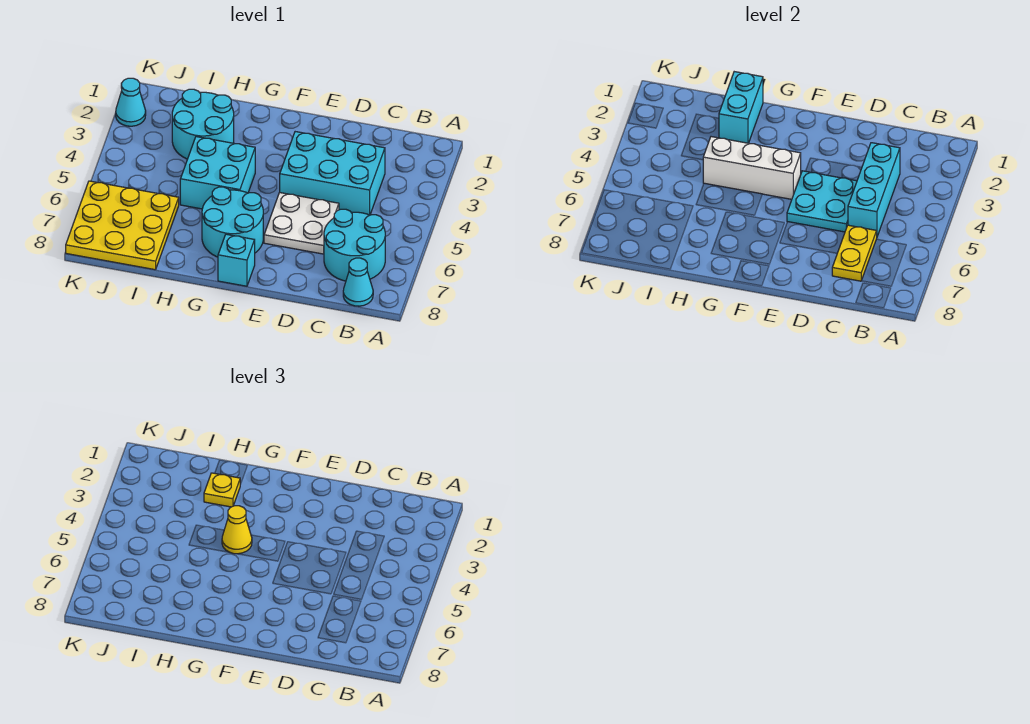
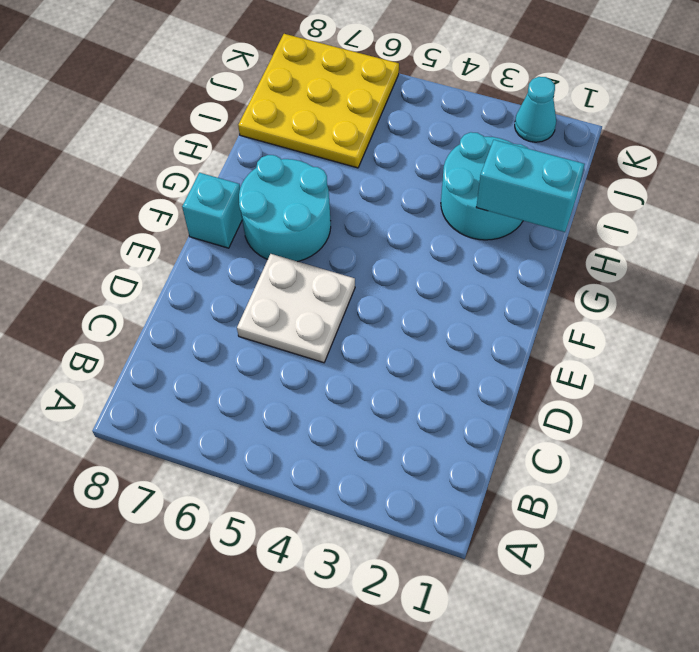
none -> cyan 2x2 round brick [324,209,385,281]
none -> cyan 1x1 cone [343,258,373,306]
none -> cyan 2x3 brick [280,132,385,215]

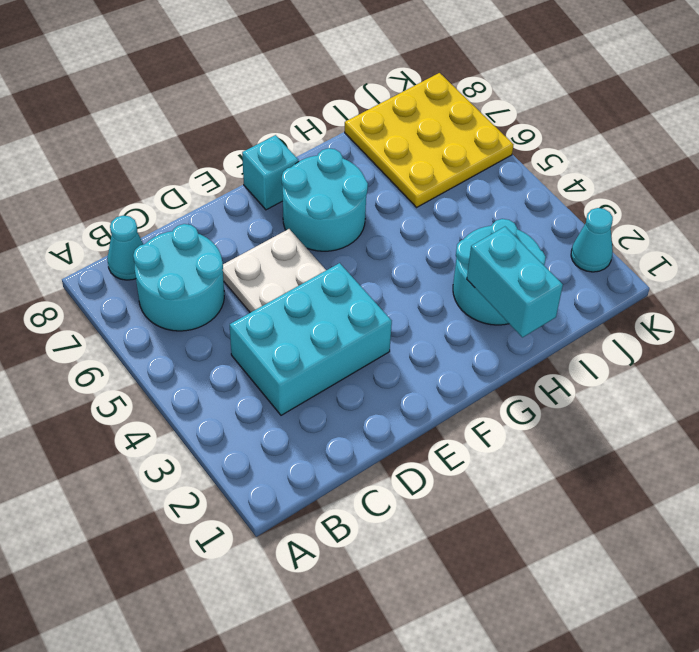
none -> cyan 2x2 brick [180,137,255,209]
none -> cyan 1x3 brick [848,143,900,236]
none -> yellow 1x2 plate [832,225,877,281]

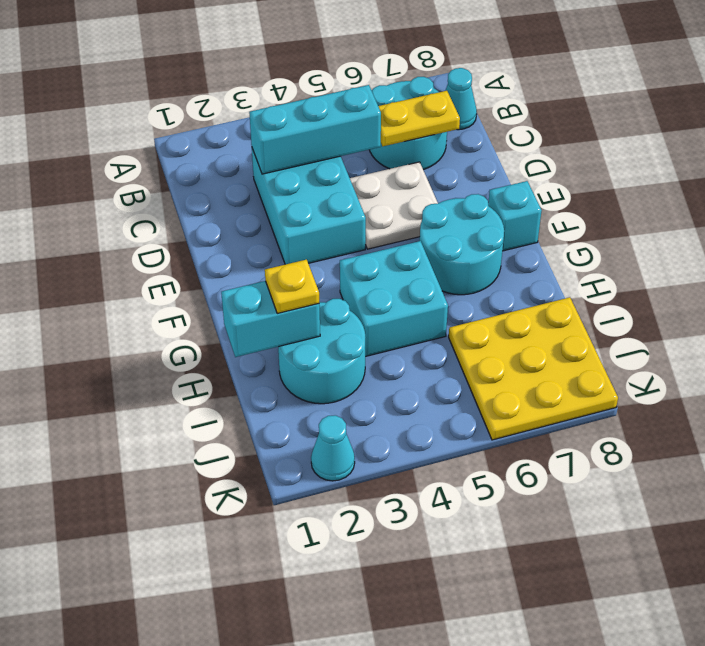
none -> cyan 2x2 plate [787,171,857,232]
none -> white 1x3 brick [703,137,801,199]
none -> yellow 1x1 cone [222,506,252,554]

